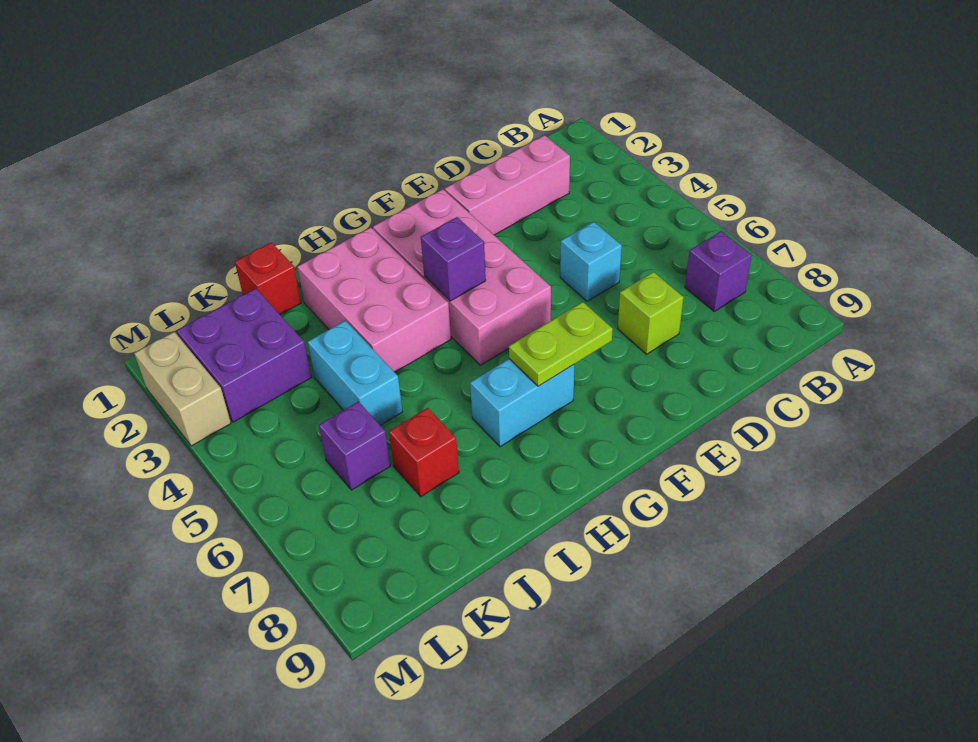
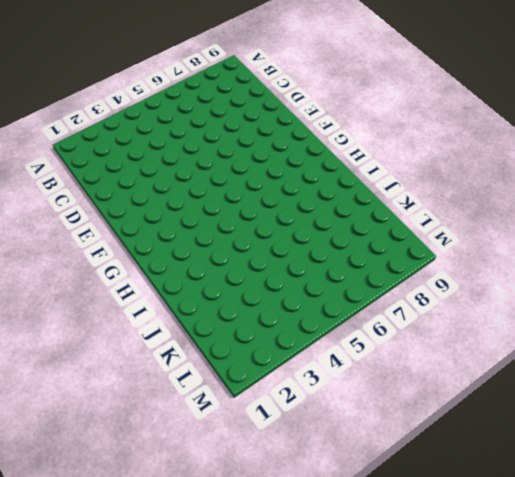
none -> purple 1x1 brick [685,231,752,311]
none -> pink 1x3 brick [445,135,570,235]
none -> cyan 1x1 brick [560,222,622,301]

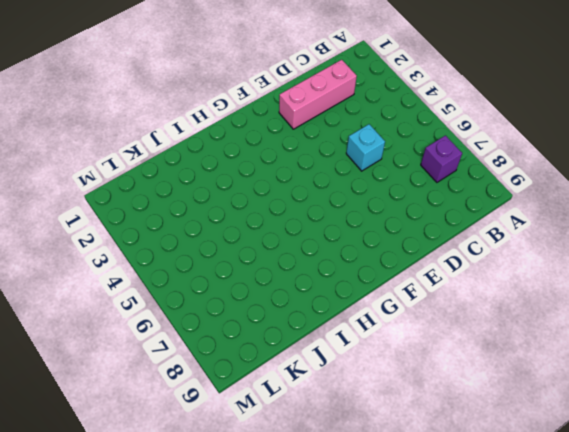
none -> lime 1x1 brick [618,272,684,354]
none -> pink 2x4 brick [373,189,551,365]
none -> cyan 1x2 brick [470,359,575,447]

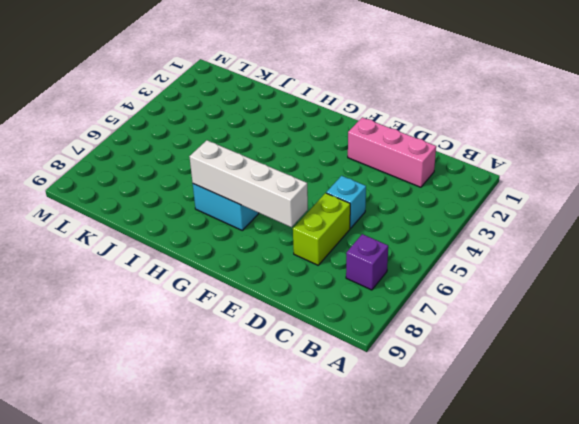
lime 1x2 brick [293,193,350,265] -> lime 1x1 brick [618,272,684,354]
white 1x4 brick [189,140,308,227] -> lime 1x2 plate [509,302,613,386]
none -> pink 2x4 brick [373,189,551,365]
none -> pink 2x3 brick [297,228,451,372]
none -> red 1x1 brick [235,243,301,315]

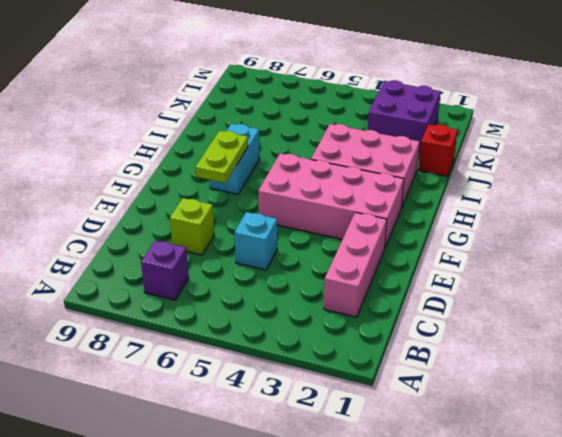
none -> cyan 1x2 brick [308,321,403,425]
none -> red 1x1 brick [389,408,459,497]
none -> purple 1x1 brick [319,402,390,490]

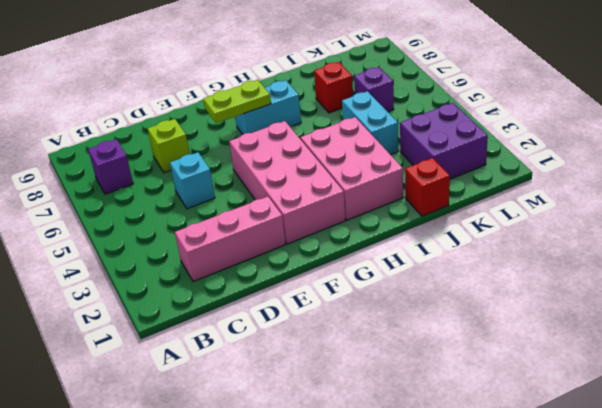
none -> tan 1x2 brick [134,332,231,446]
none -> purple 1x1 brick [421,217,486,301]

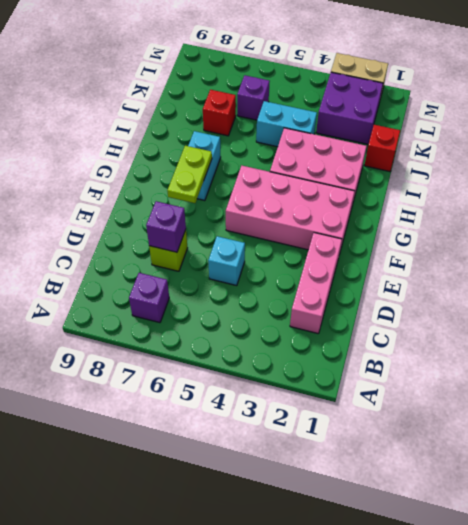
purple 1x1 brick [146,201,186,252] -> purple 1x1 brick moved to [421,217,486,301]

